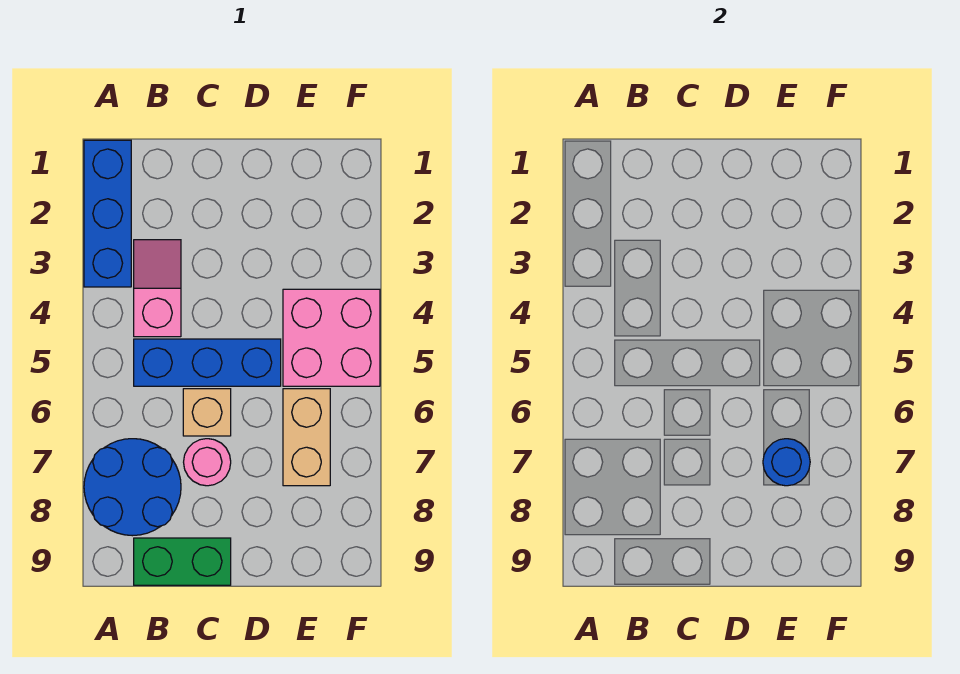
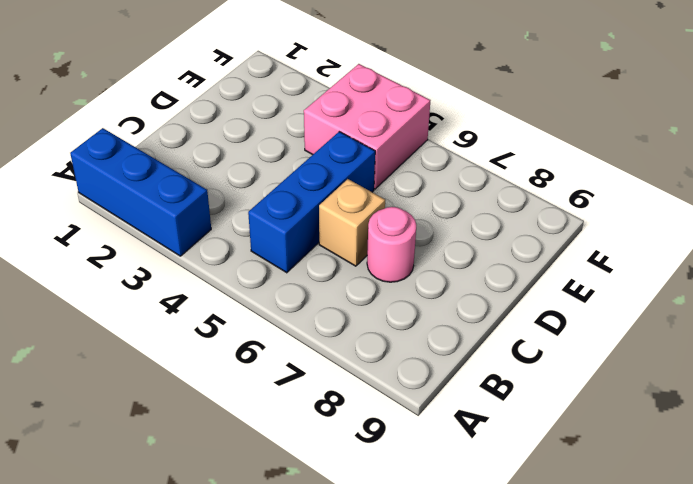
none -> blue 2x2 round brick [84,439,181,536]
none -> pink 1x2 slope [134,240,181,337]

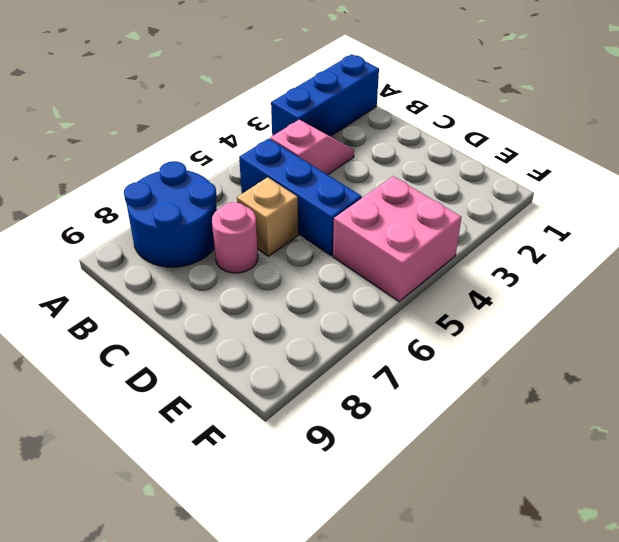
none -> green 1x2 brick [134,538,231,585]
none -> tan 1x2 brick [283,389,330,486]

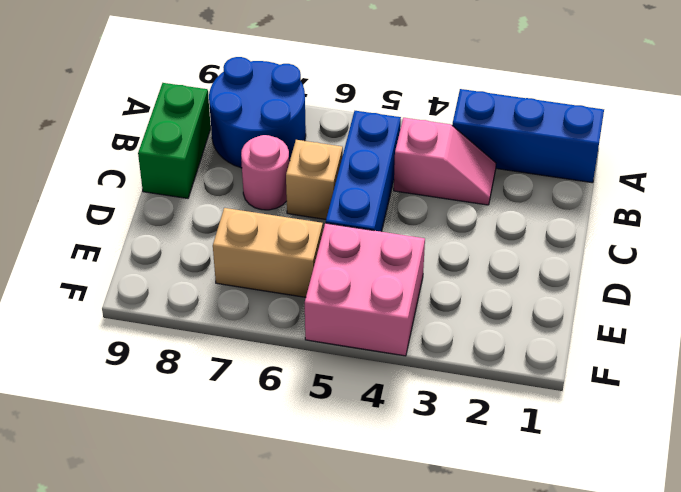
none -> blue 1x1 round brick [763,439,810,486]

